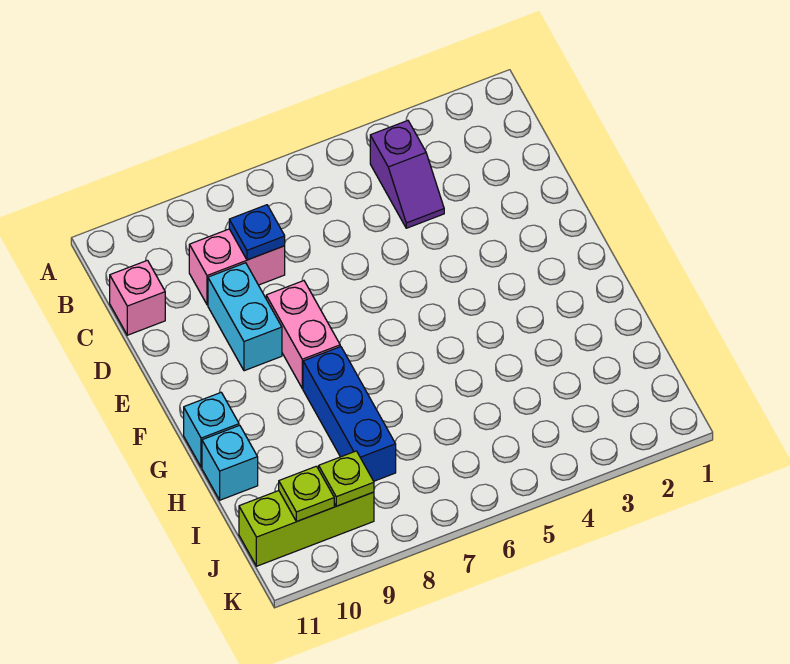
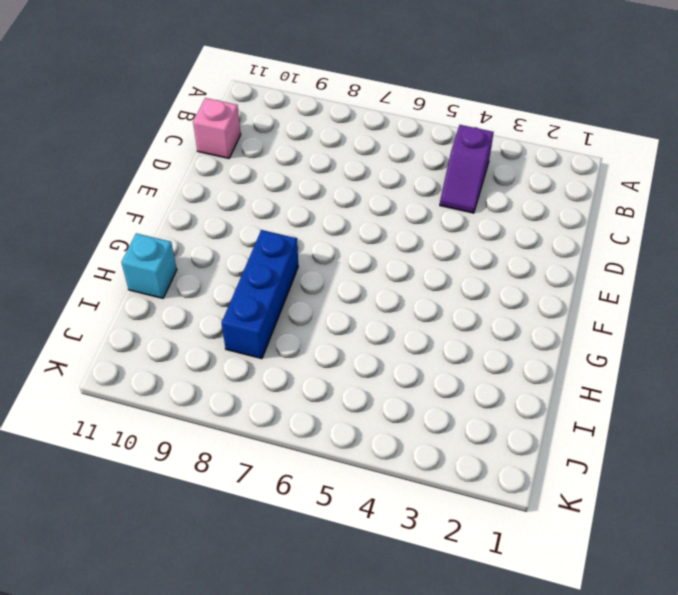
none -> pink 1x2 brick [189,229,285,305]
none -> cyan 1x2 brick [208,263,282,371]
none -> pink 1x2 brick [266,281,340,388]

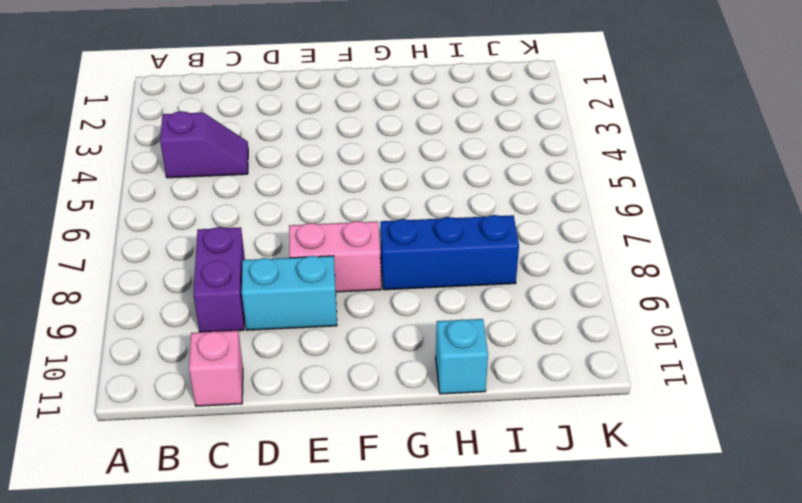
purple 1x2 brick [193,227,245,332] -> pink 1x2 brick [189,229,285,305]
none -> cyan 1x1 brick [184,393,239,467]
none -> lime 1x3 brick [239,491,374,566]
none -> blue 1x1 plate [229,205,285,260]

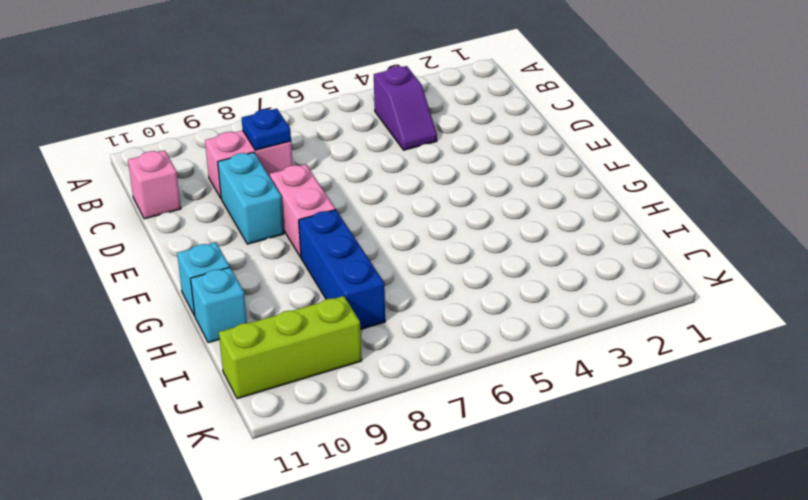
none -> lime 1x1 plate [319,451,374,506]
none -> lime 1x1 plate [279,466,334,521]

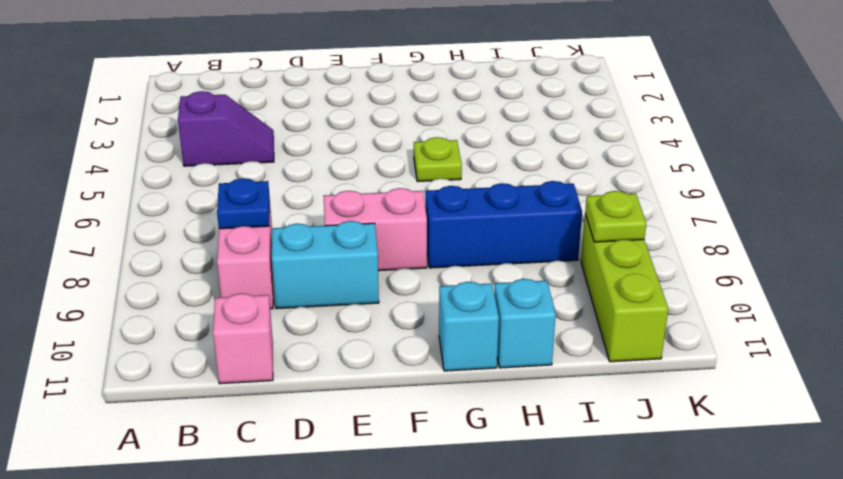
lime 1x1 plate [414,137,462,182] -> lime 1x1 plate moved to [279,466,334,521]

